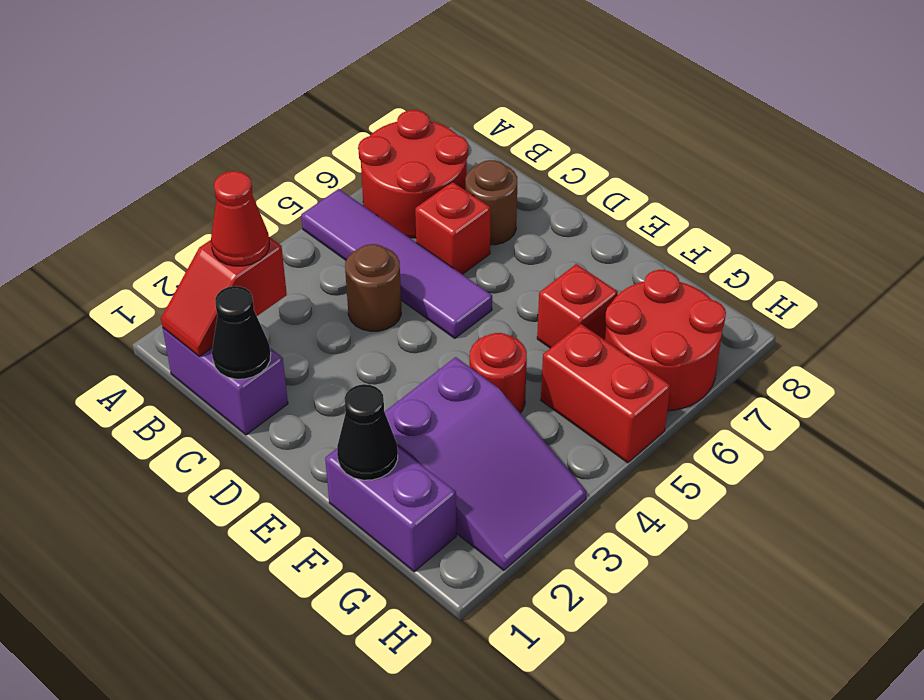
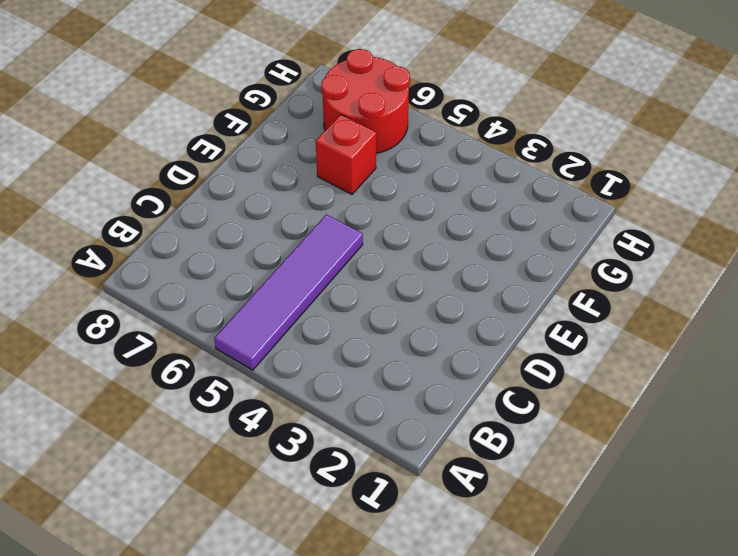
none -> red 2x2 round brick [358,110,468,238]
none -> purple 1x2 brick [163,328,288,435]
none -> brown 1x1 round brick [345,244,401,331]

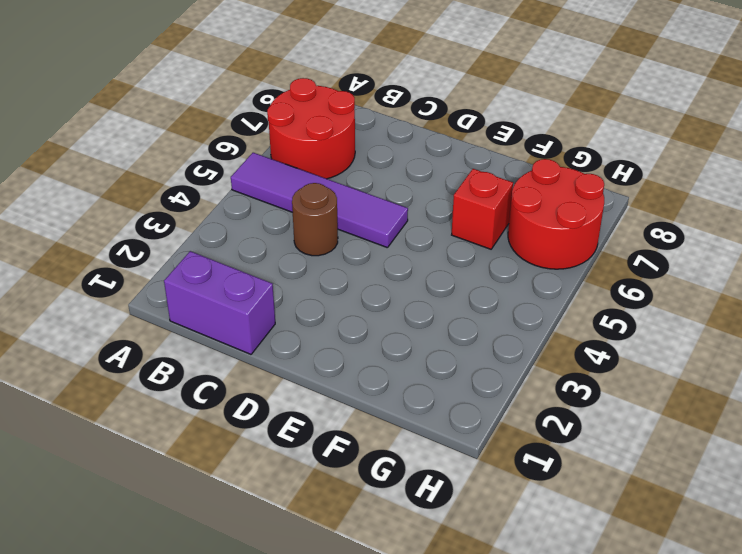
none -> red 1x1 brick [415,182,491,274]
none -> brown 1x1 round brick [465,160,517,245]
none -> purple 1x2 brick [325,446,456,572]

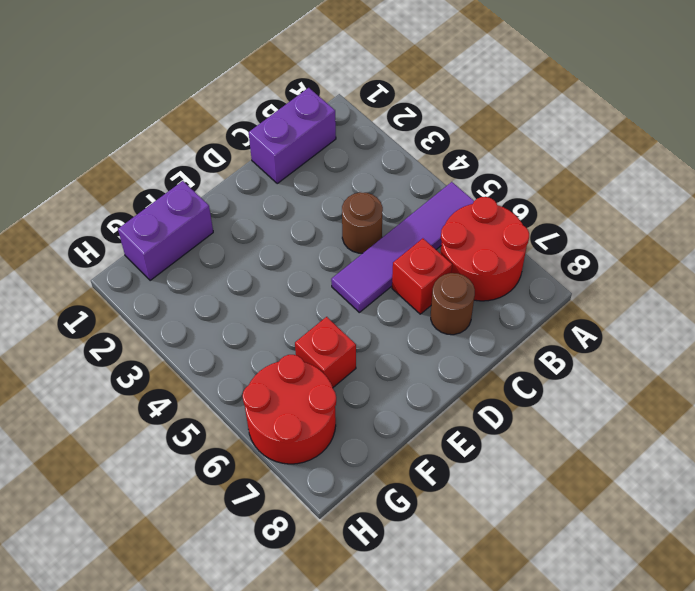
none -> purple 2x3 slope [385,357,586,570]
none -> red 1x1 round brick [470,333,527,413]
none -> red 1x2 brick [541,324,671,463]

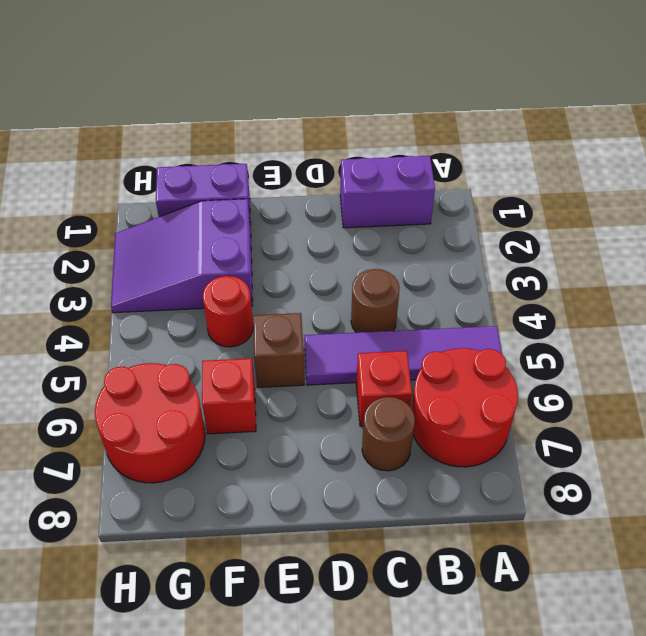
brown 1x1 brick [253,313,304,387] -> none
none -> red 1x2 brick [541,324,671,463]
none -> red 1x2 slope [161,237,287,356]
none -> black 1x1 cone [212,286,271,379]

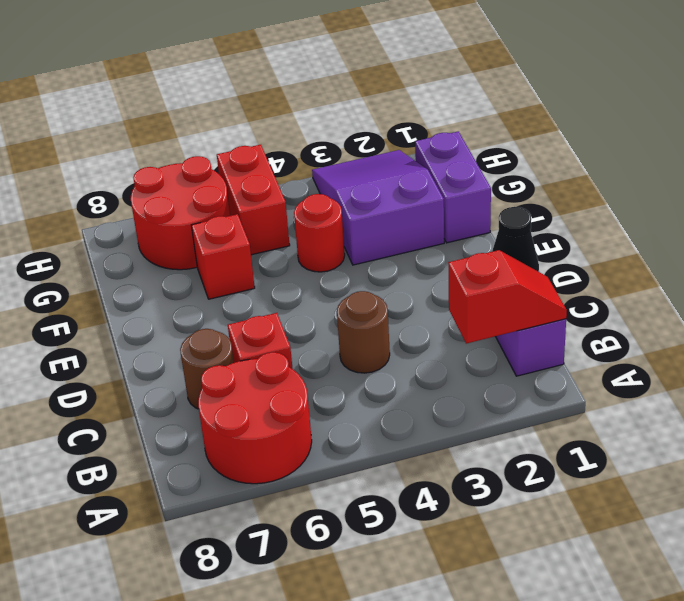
none -> purple 1x4 tile [301,189,492,338]
none -> black 1x1 cone [337,384,398,480]
none -> red 1x1 cone [211,171,269,266]

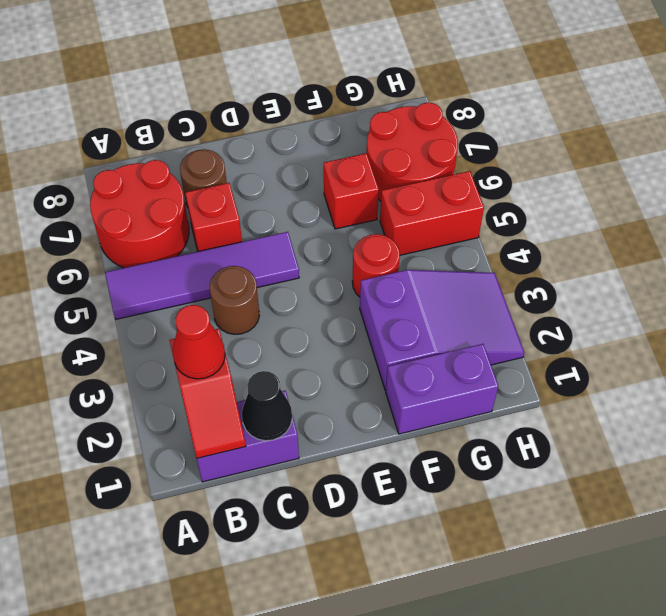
none -> black 1x1 cone [337,384,398,480]

